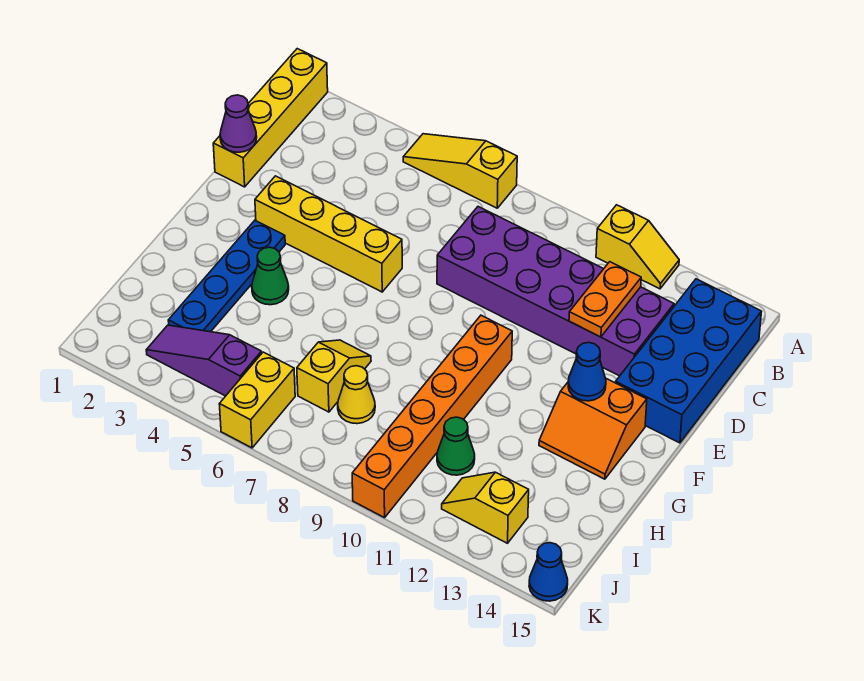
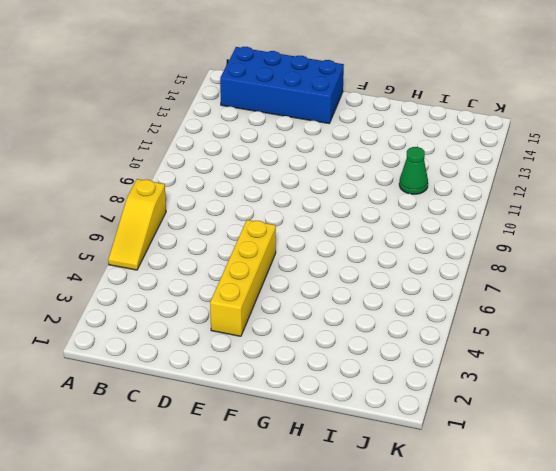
none -> yellow 1x4 brick [213,49,328,187]
none -> yellow 1x2 slope [596,205,679,289]
none -> purple 2x6 brick [437,207,674,376]

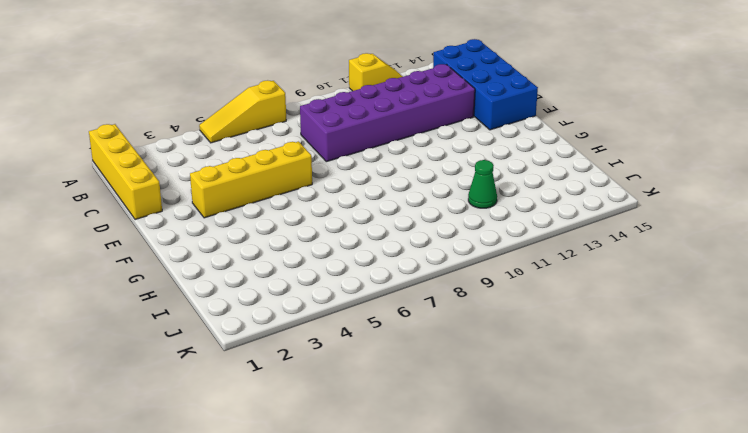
none -> blue 1x4 plate [168,220,285,332]
none -> orange 1x6 brick [352,315,512,518]
none -> orange 2x2 slope [539,379,647,479]

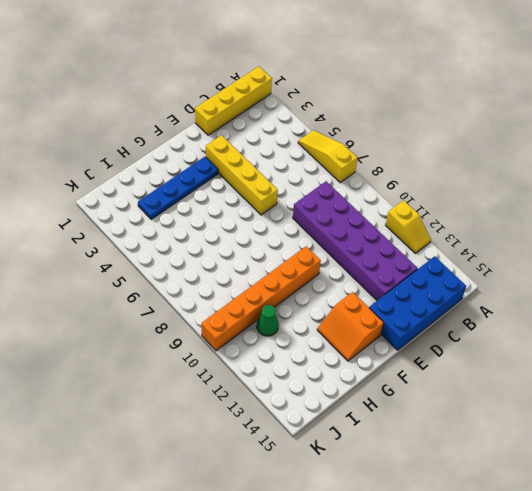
none -> green 1x1 cone [252,247,289,305]
none -> yellow 1x2 slope [297,340,371,412]
none -> yellow 1x1 cone [338,366,375,424]

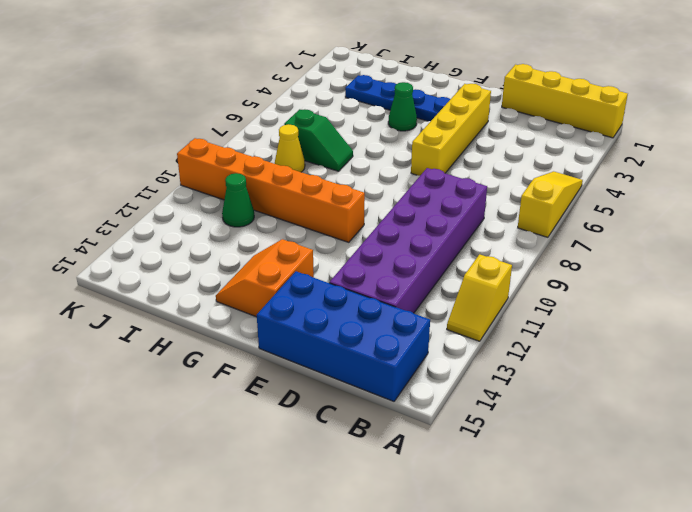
green 1x2 slope [284,109,353,171] -> yellow 1x2 slope [297,340,371,412]
none -> purple 1x3 slope [146,325,262,396]
none -> yellow 1x2 brick [220,352,295,448]
none -> yellow 1x2 slope [442,472,529,543]

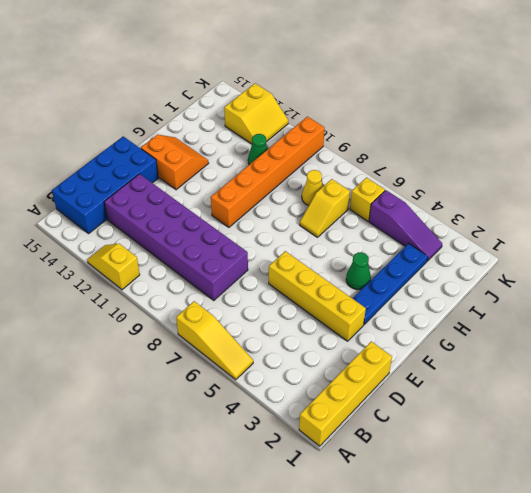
yellow 1x1 brick [350,178,385,221] -> yellow 1x2 brick [220,352,295,448]
yellow 2x2 slope [224,83,288,144] -> yellow 1x2 slope [442,472,529,543]
none -> blue 1x1 cone [529,543,568,601]
none -> orange 1x2 plate [569,262,641,337]
none -> purple 1x1 cone [220,95,257,152]

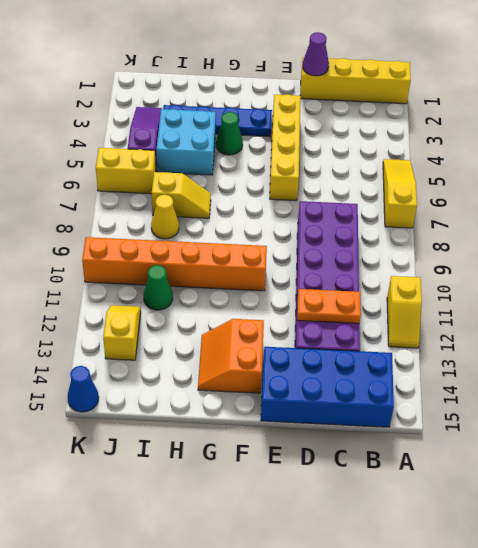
cyan 2x2 brick [156,109,216,175] -> none
none -> blue 1x1 cone [568,342,606,401]

